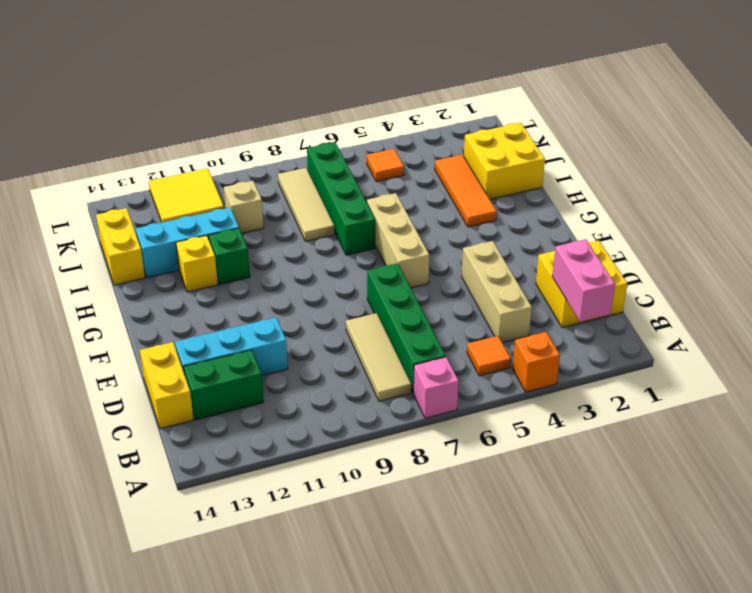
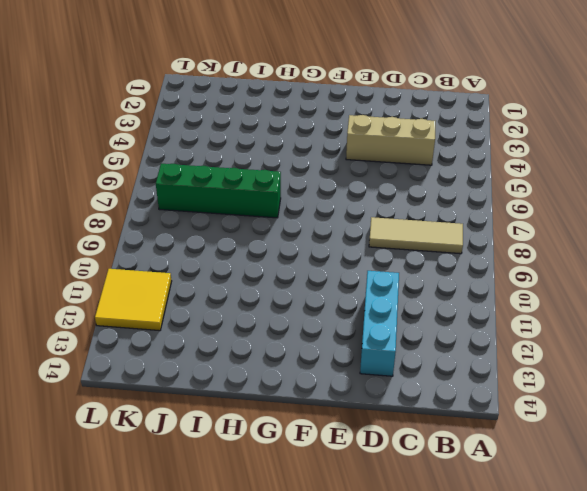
none -> orange 1x1 brick [512,332,560,392]
none -> pink 1x1 brick [413,357,459,418]
none -> orange 1x1 tile [467,336,511,376]

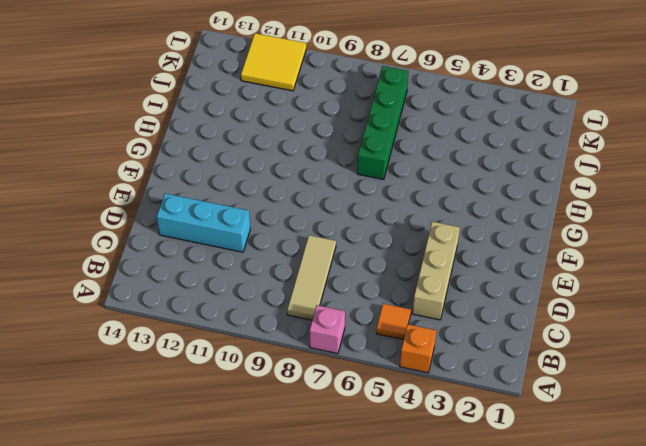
none -> green 1x4 brick [367,263,446,392]
none -> yellow 2x2 brick [536,240,627,327]
none -> green 1x2 brick [184,350,264,420]

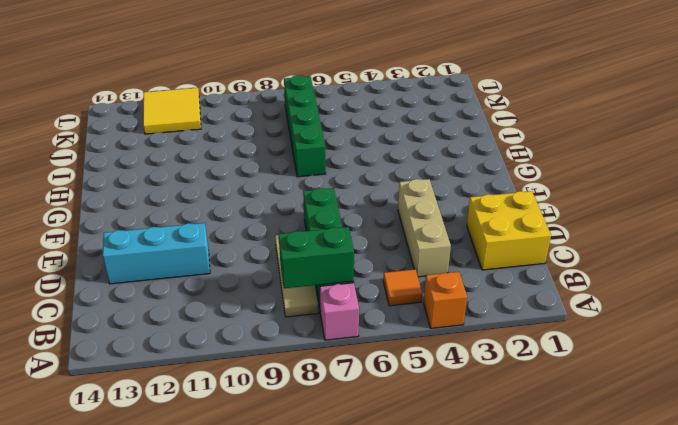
green 1x2 brick [279,227,354,288] -> green 1x2 brick moved to [184,350,264,420]
none -> yellow 1x2 brick [140,342,194,429]
none -> tan 1x3 brick [367,193,429,288]
none -> orange 1x3 tile [435,155,497,227]

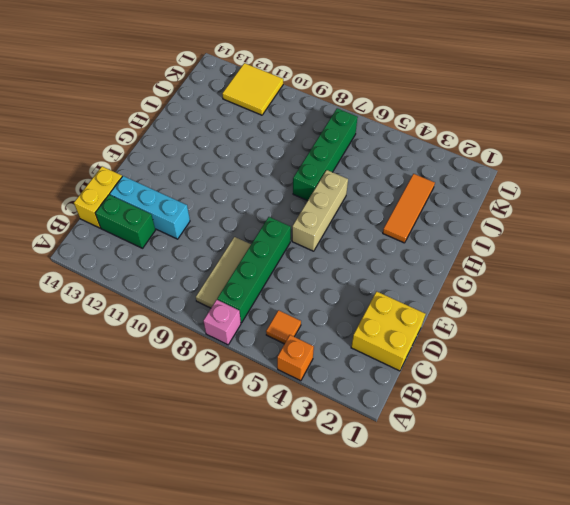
none -> tan 1x3 brick [462,241,532,343]
none -> green 1x1 brick [209,228,250,284]
none -> yellow 1x1 brick [176,235,218,292]

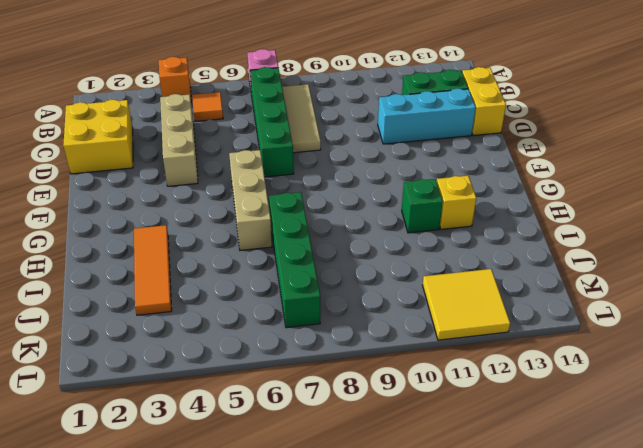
none -> yellow 2x2 brick [464,123,545,199]
none -> tan 1x3 tile [278,168,335,241]
none -> cyan 1x3 brick [136,208,239,278]

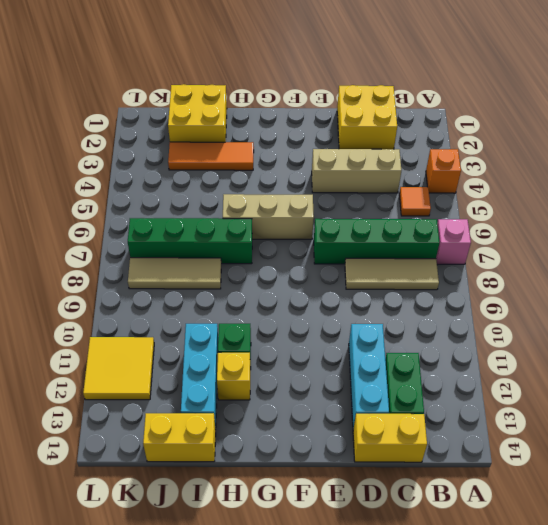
none -> tan 1x1 brick [224,181,264,233]
none -> orange 1x1 tile [367,149,404,182]
none -> pink 1x2 brick [552,239,615,322]

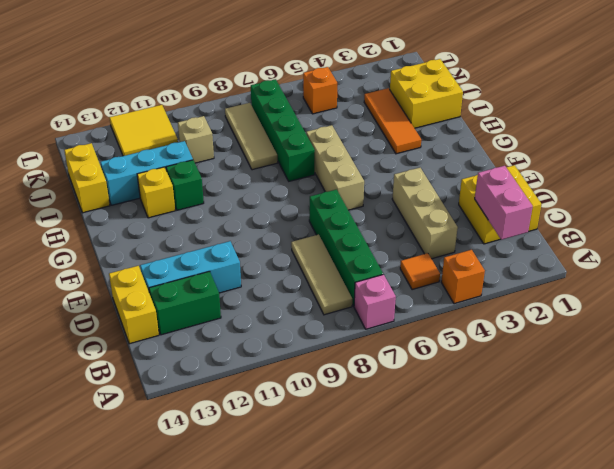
orange 1x1 brick [303,67,337,114] -> orange 1x1 tile [367,149,404,182]

